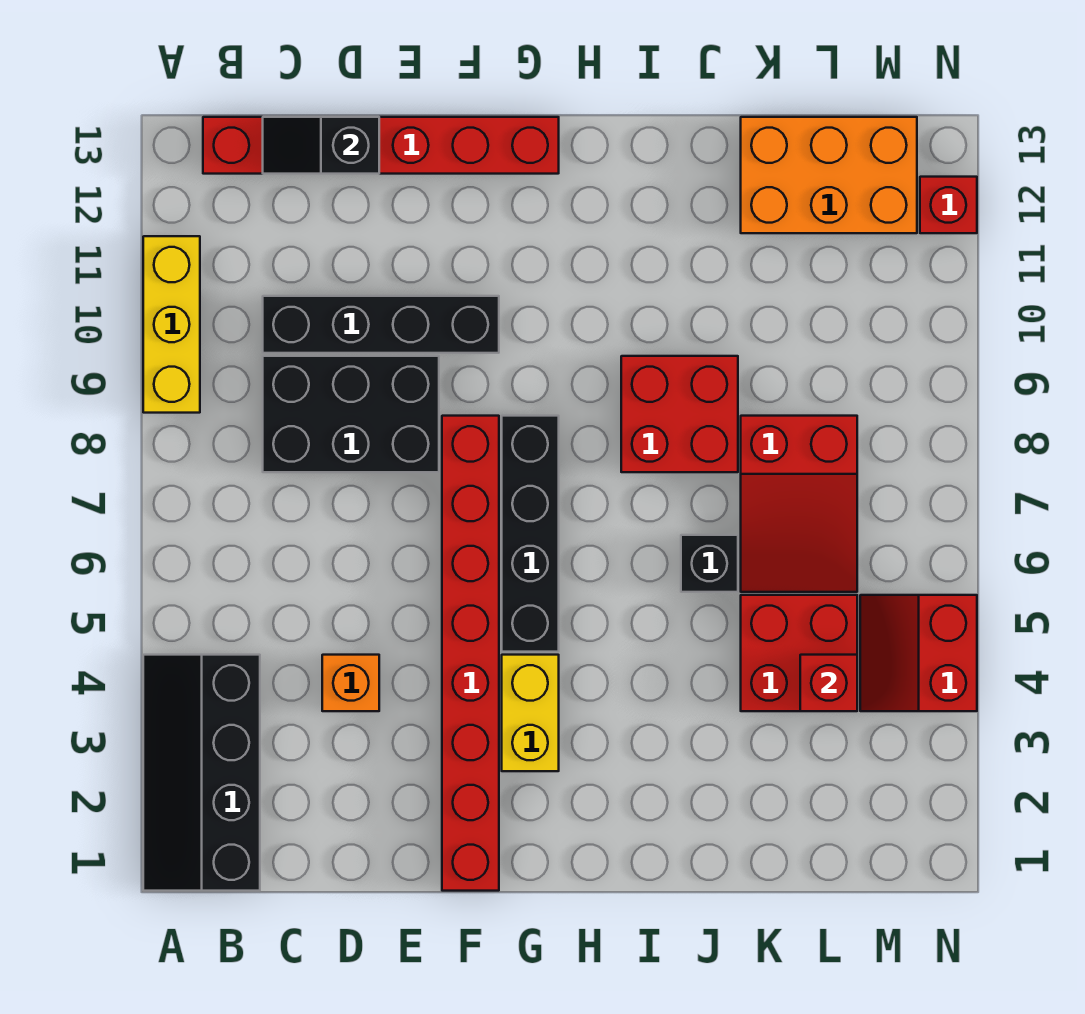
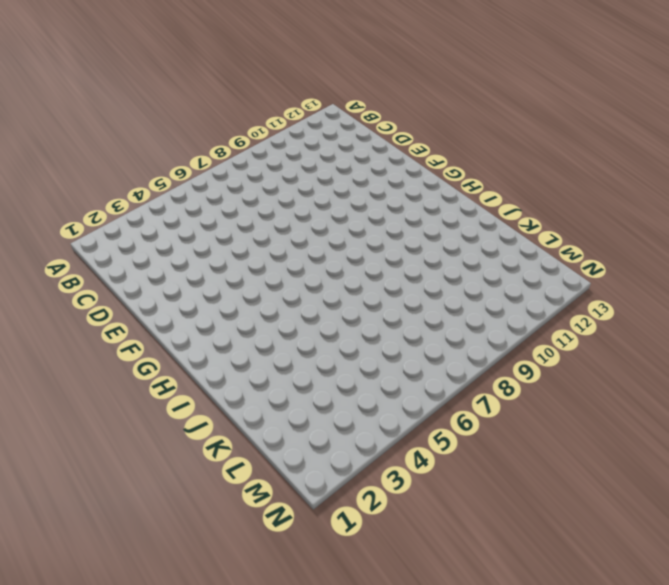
none -> black 2x4 slope [143,655,260,891]
none -> yellow 1x3 brick [143,236,200,413]
none -> red 1x6 brick [203,117,559,174]

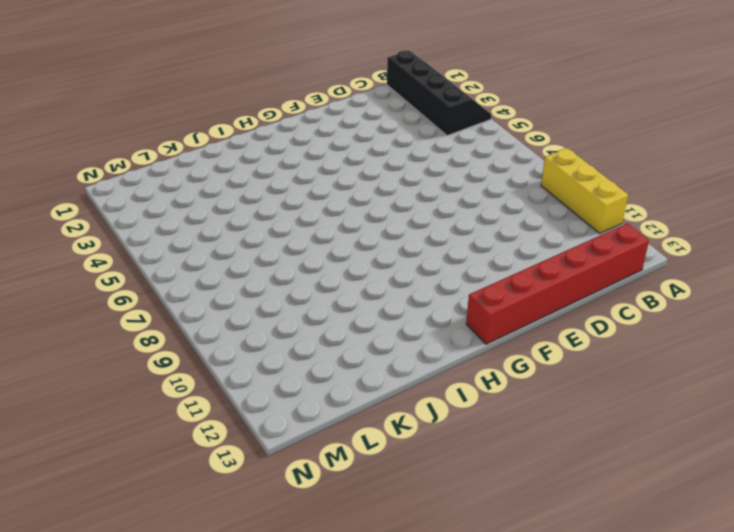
none -> black 2x3 brick [263,356,439,472]
none -> black 1x4 brick [263,296,499,353]
none -> orange 1x1 brick [322,655,379,711]

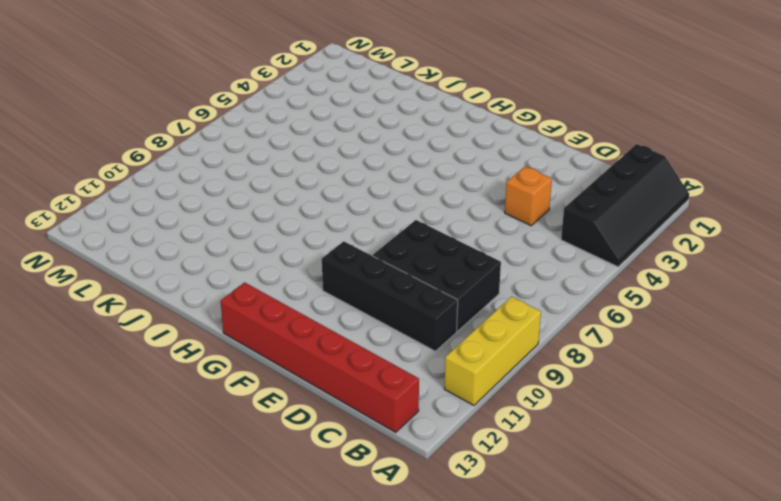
none -> red 1x8 brick [442,416,499,891]
none -> yellow 1x2 brick [502,655,559,771]
none -> black 1x4 brick [502,416,559,652]

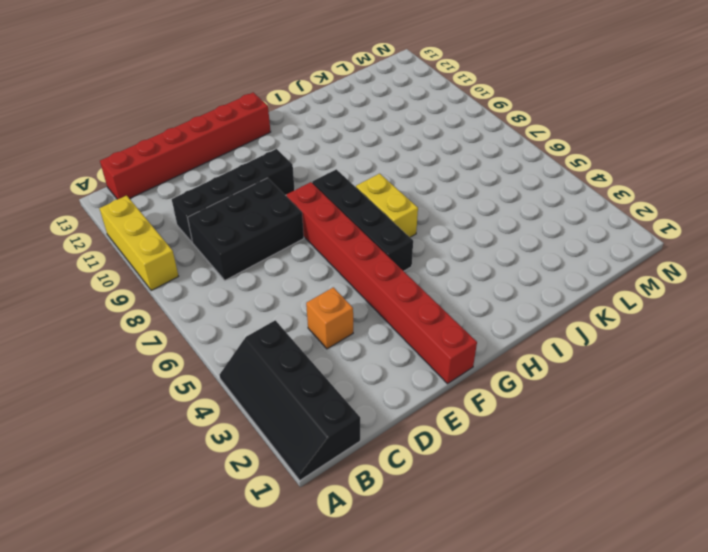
yellow 1x2 brick [356,174,418,237] -> yellow 1x2 brick moved to [502,655,559,771]
none -> red 2x2 brick [621,356,738,472]
none -> black 1x1 brick [681,535,738,592]
none -> red 2x2 brick [741,595,857,711]

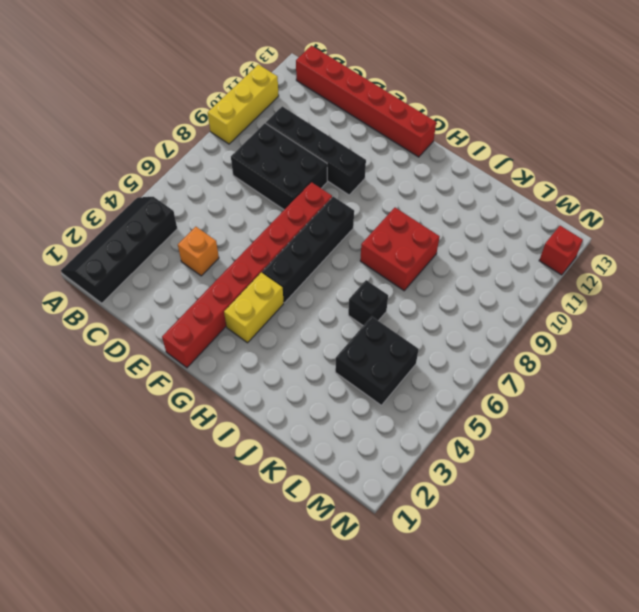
black 2x2 brick [335,316,419,405] -> red 2x2 brick [741,595,857,711]
none -> red 2x3 slope [741,416,857,592]
none -> orange 2x3 brick [741,117,917,233]
none -> red 2x2 slope [860,595,977,711]

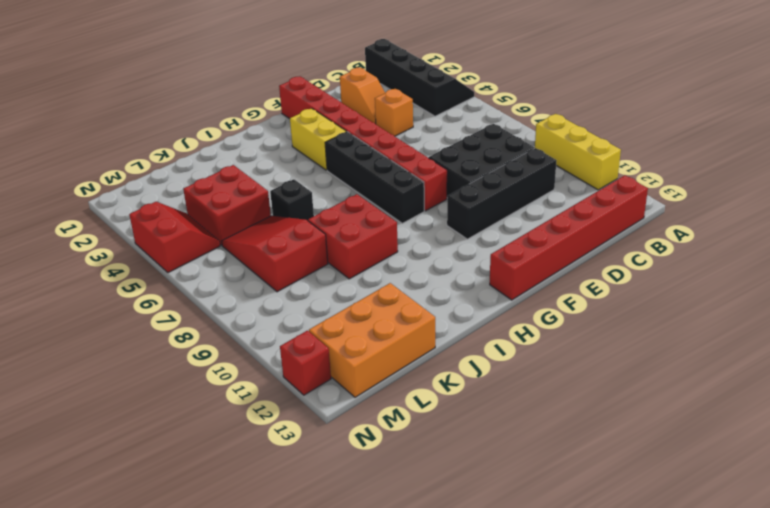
orange 1x2 slope [340,68,385,124] -> none
none -> black 1x2 slope [263,117,379,174]
none -> red 1x1 brick [800,655,857,711]

